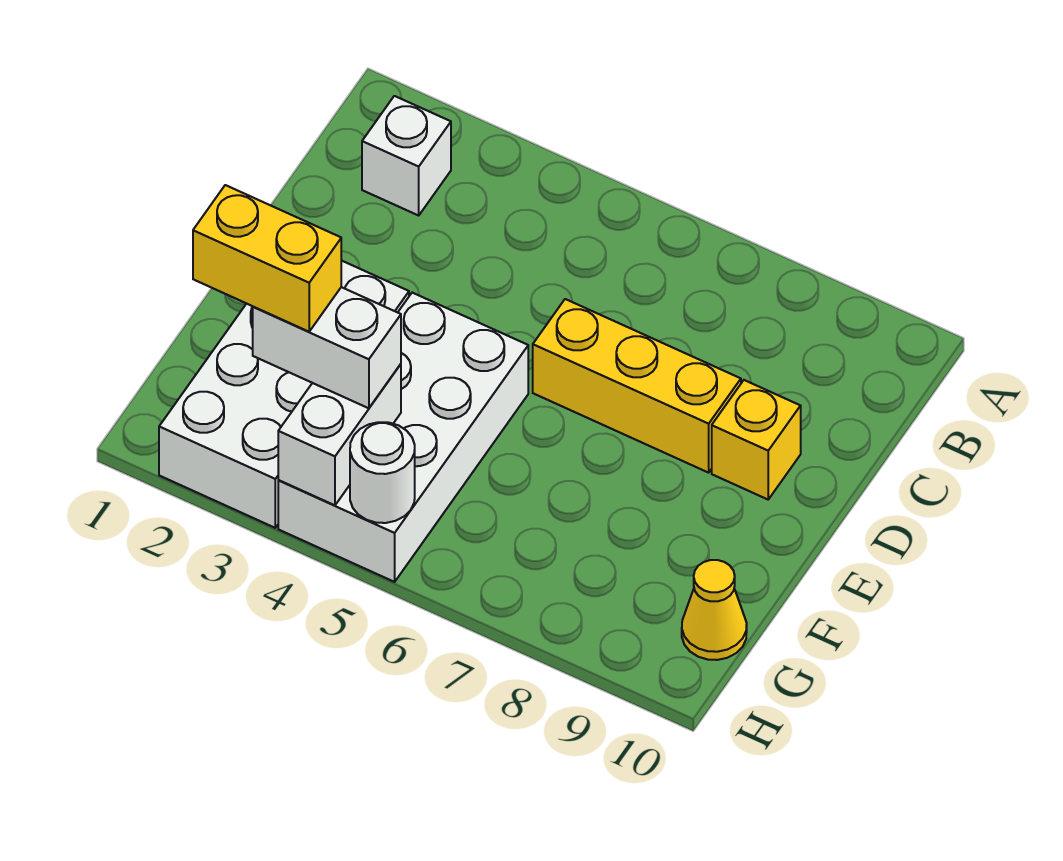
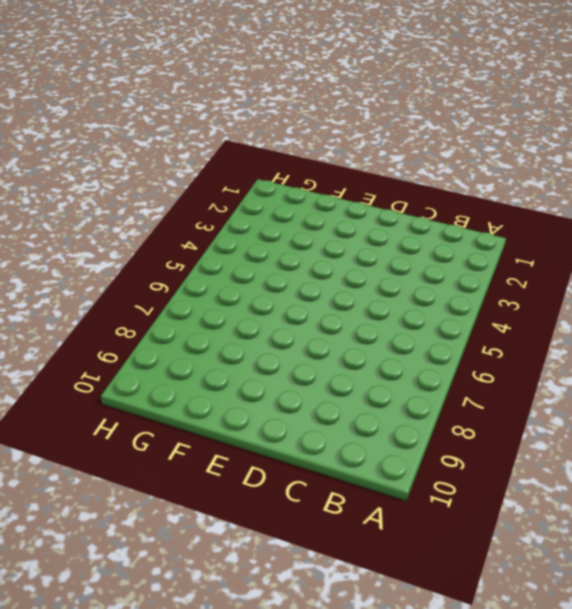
none -> white 1x1 brick [362,96,451,215]
none -> yellow 1x3 brick [533,299,741,473]

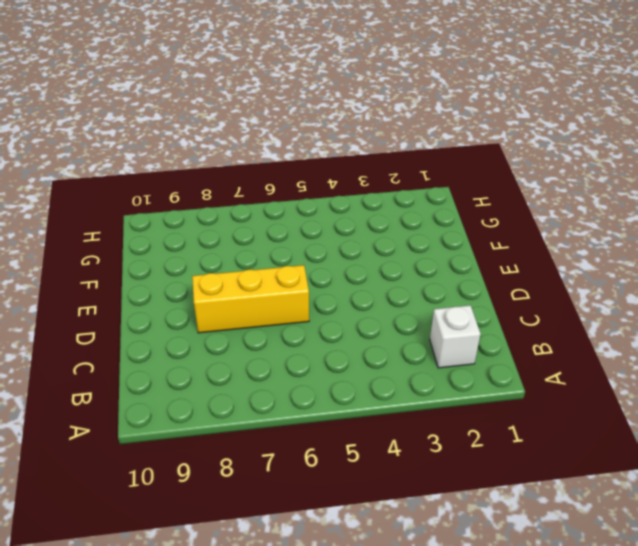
none -> yellow 1x1 brick [712,380,801,499]
none -> white 2x4 brick [159,260,409,528]

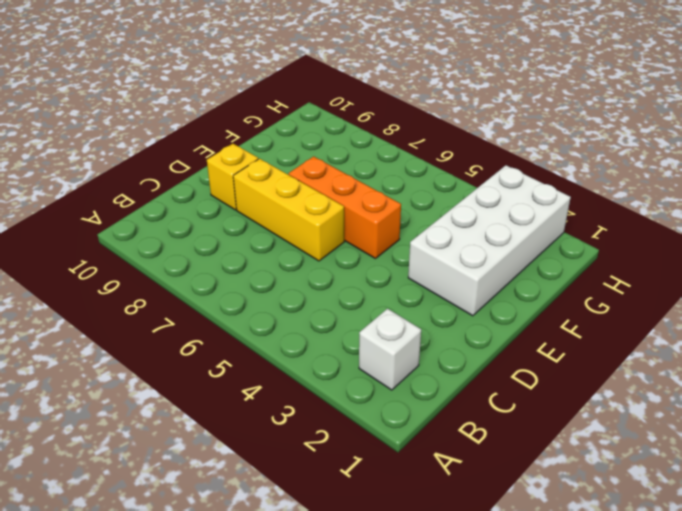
orange 1x3 brick [288,156,401,258] -> white 2x4 brick [278,293,528,582]
none -> yellow 1x1 cone [682,560,747,660]
none -> white 1x2 brick [278,364,401,505]

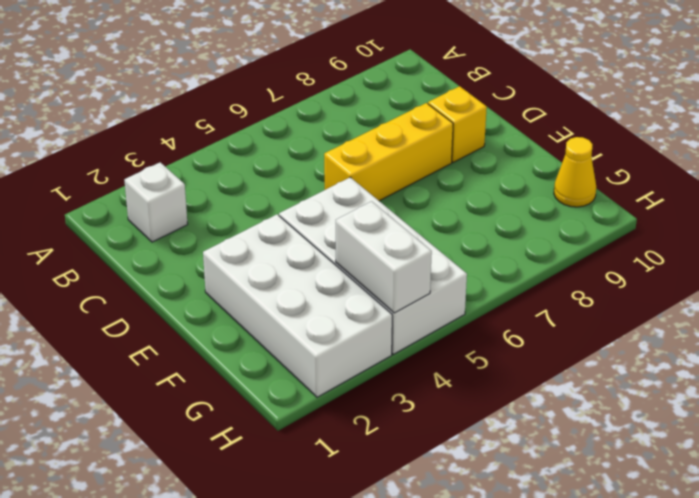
none -> white 1x1 round brick [350,422,415,523]
none -> white 1x2 brick [253,287,401,408]

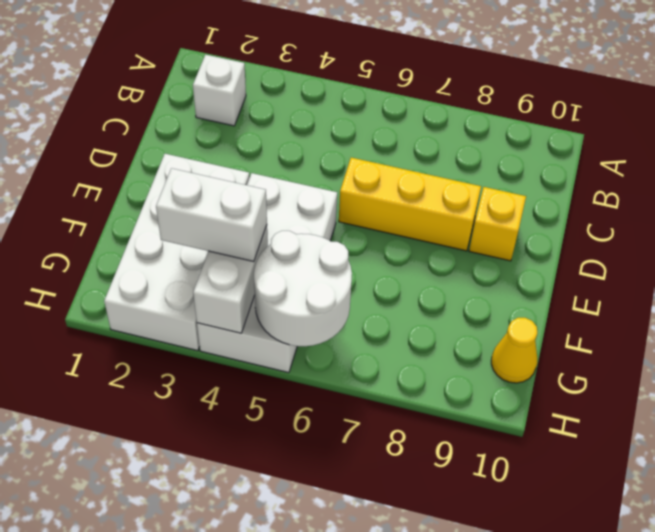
white 2x2 round brick [254,231,352,346] -> white 1x1 round brick [350,422,415,523]
none -> yellow 1x2 brick [193,185,341,332]

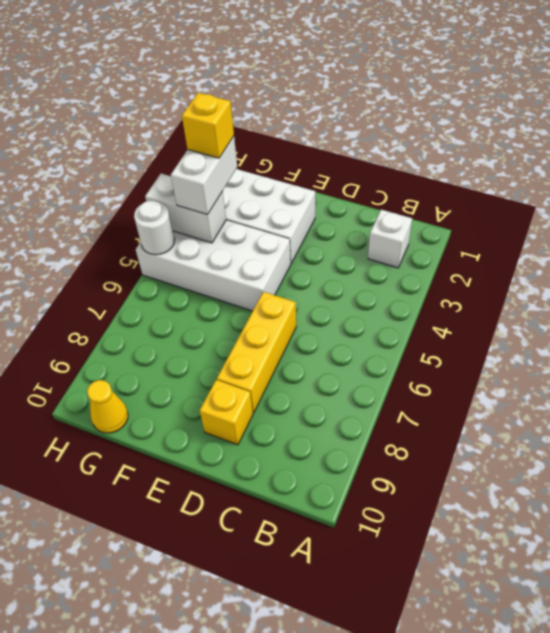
yellow 1x1 brick [182,93,234,158] -> yellow 1x2 brick [193,185,341,332]

